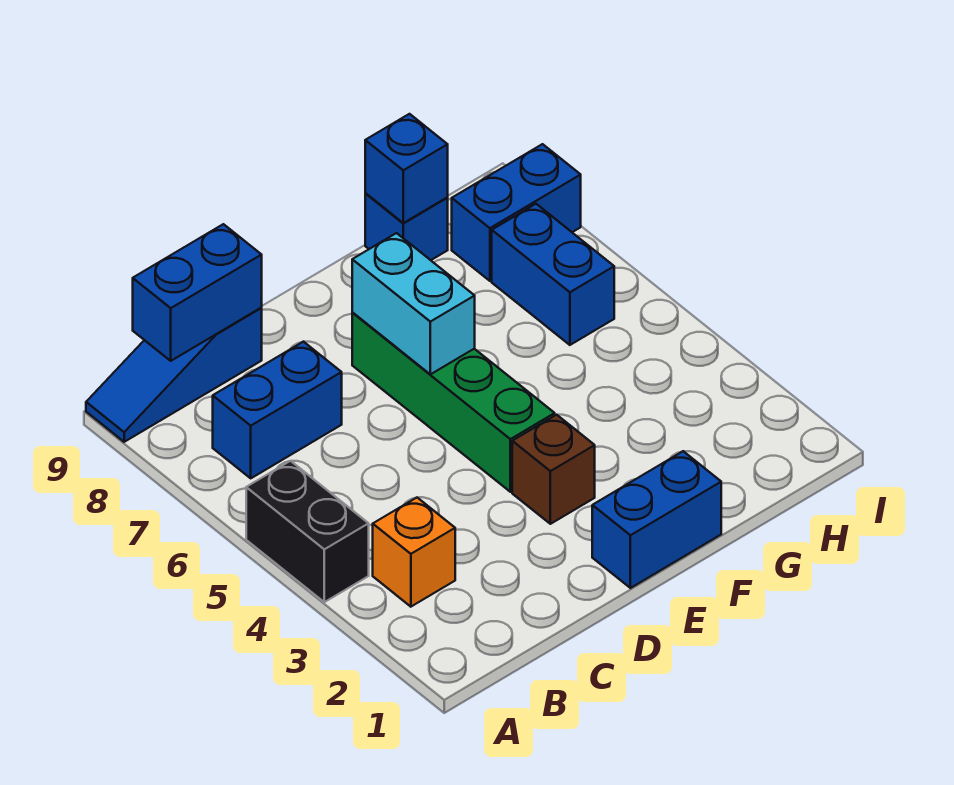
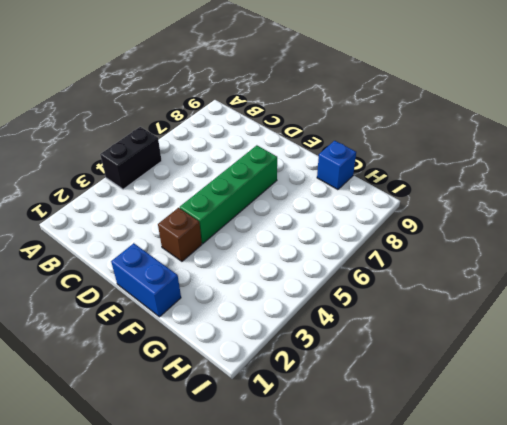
none -> blue 1x3 slope [86,308,262,442]
none -> orange 1x1 brick [373,498,455,607]
none -> blue 1x2 brick [213,342,342,478]

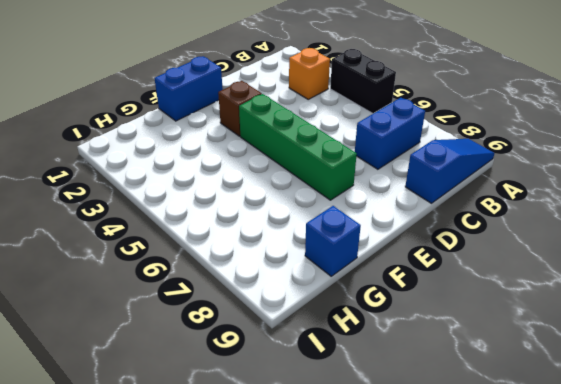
none -> blue 1x2 brick [492,204,614,345]
none -> blue 1x2 brick [452,144,581,281]
none -> blue 1x2 brick [133,224,262,361]

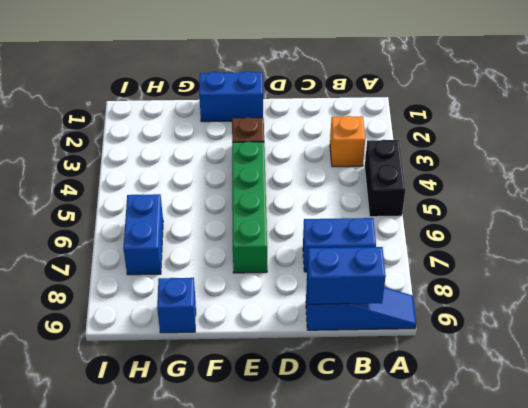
none -> blue 1x2 brick [452,144,581,281]
none -> cyan 1x2 brick [352,233,475,374]
none -> blue 1x1 brick [365,114,448,223]

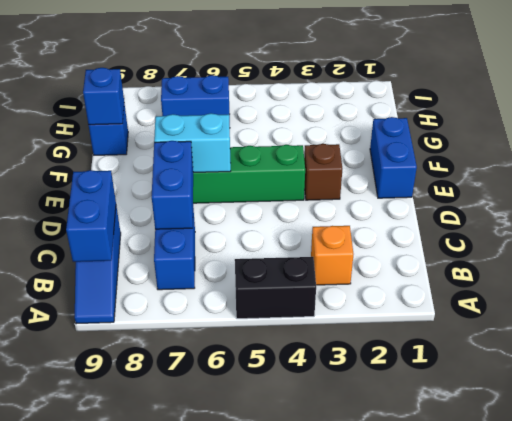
blue 1x2 brick [152,141,194,229] -> blue 1x2 brick moved to [452,144,581,281]

